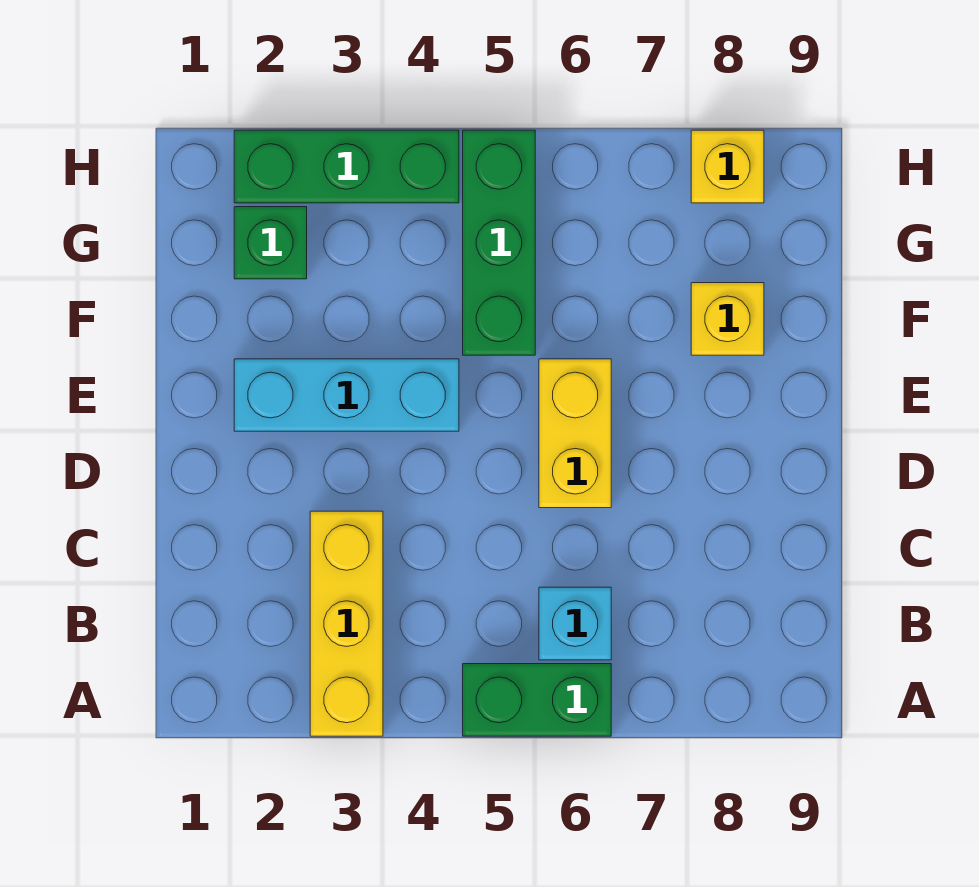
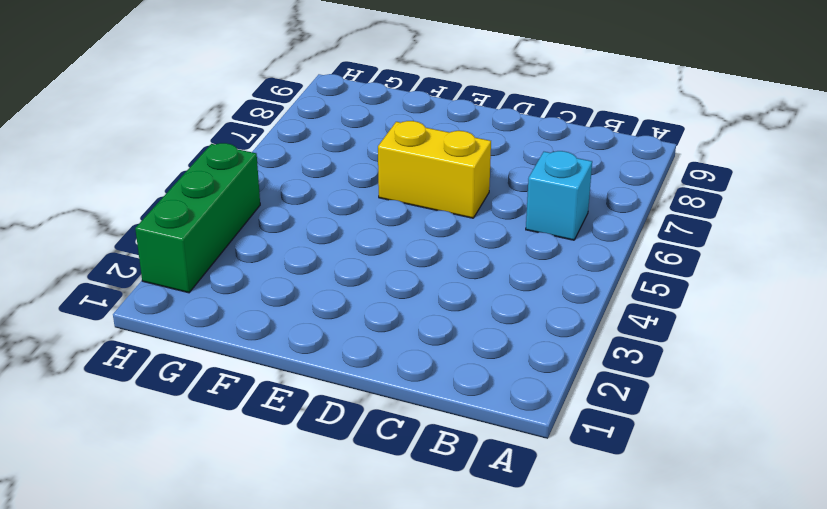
none -> yellow 1x3 brick [310,511,383,736]
none -> green 1x2 brick [463,664,611,736]

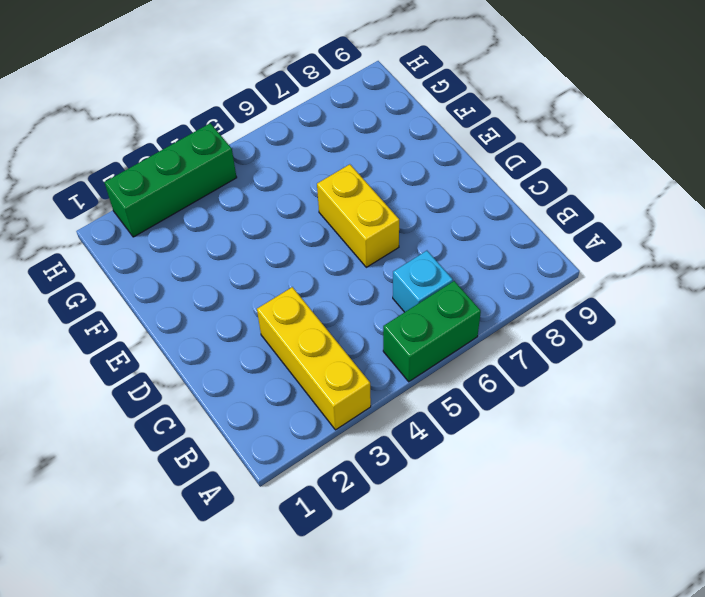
none -> cyan 1x3 brick [234,359,459,431]
none -> green 1x3 brick [463,130,535,355]

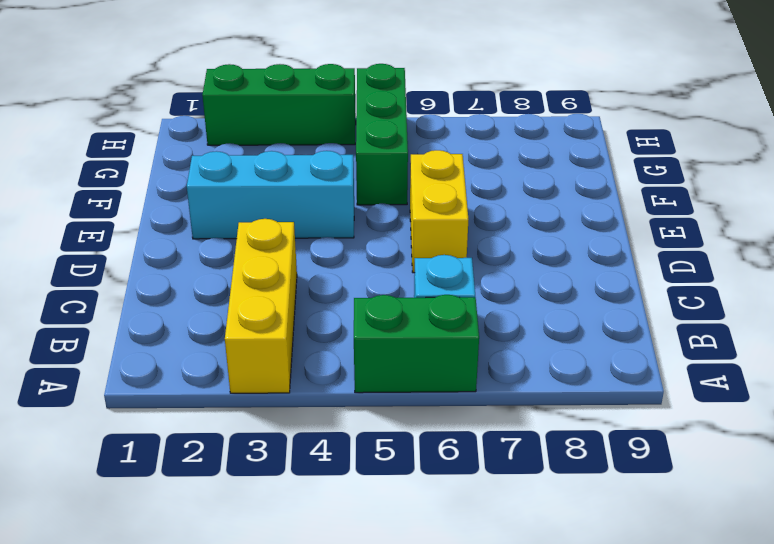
none -> yellow 1x1 brick [691,283,764,355]
none -> green 1x1 brick [234,207,307,279]

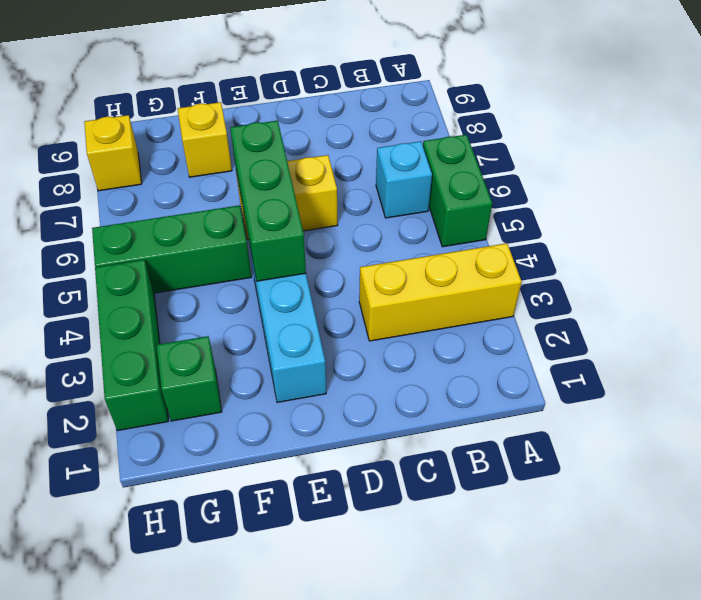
green 1x3 brick [230,121,306,281] -> none

